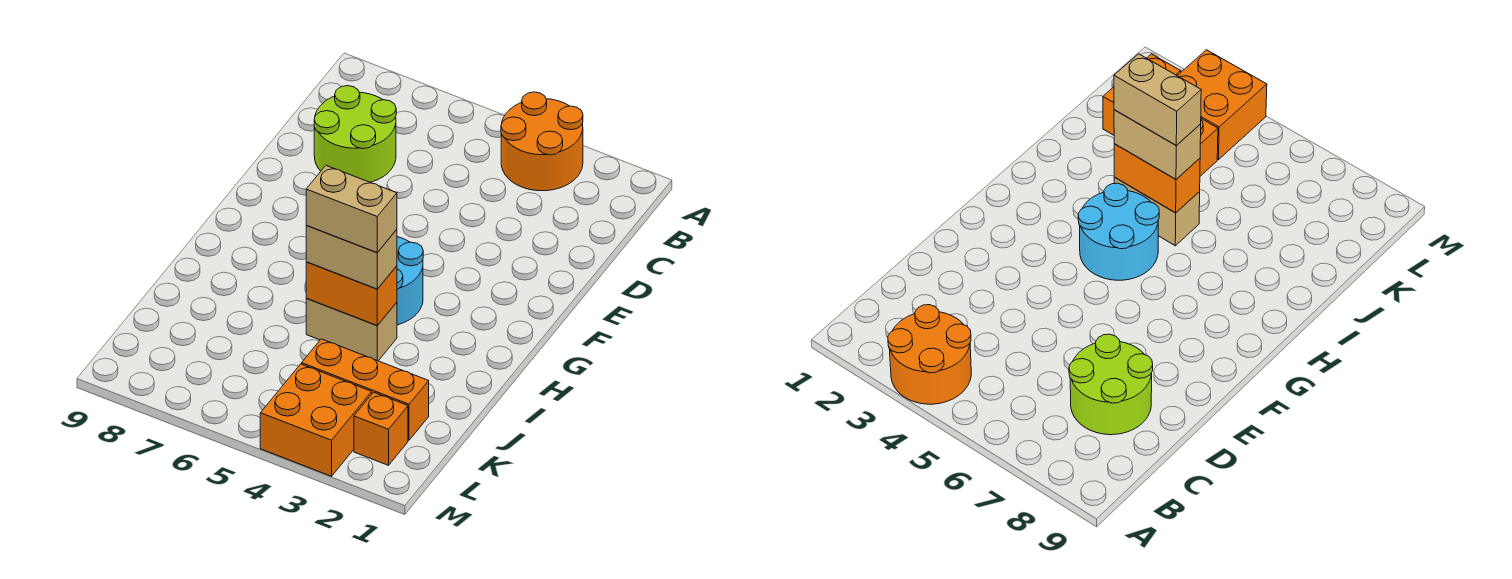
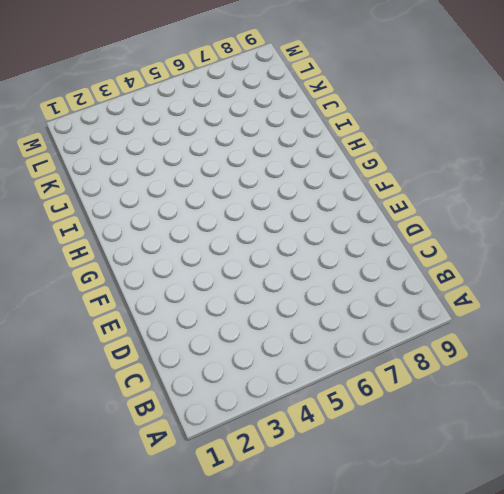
none -> orange 2x2 round brick [501,92,583,191]
none -> lime 2x2 round brick [314,86,396,182]

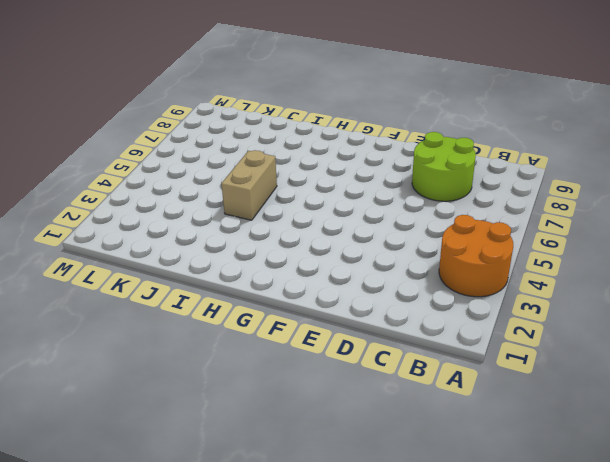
none -> cyan 2x2 round brick [397,237,423,325]
none -> orange 1x3 brick [302,339,429,440]

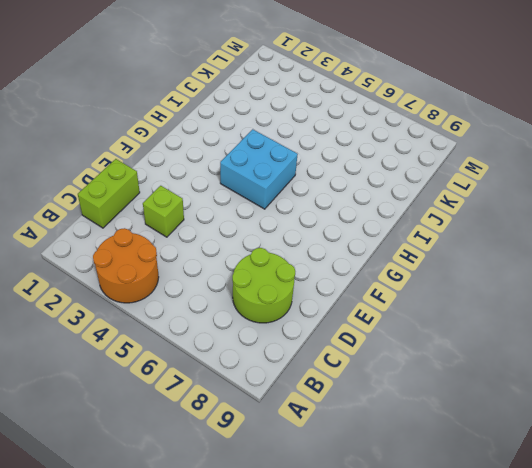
lime 1x2 brick [78,159,140,228] -> none
lime 1x1 brick [143,186,184,237] -> none
cyan 2x2 brick [220,129,298,209] -> cyan 2x2 round brick [397,237,423,325]
none -> tan 1x2 brick [306,299,397,361]
none -> orange 1x3 brick [302,339,429,440]

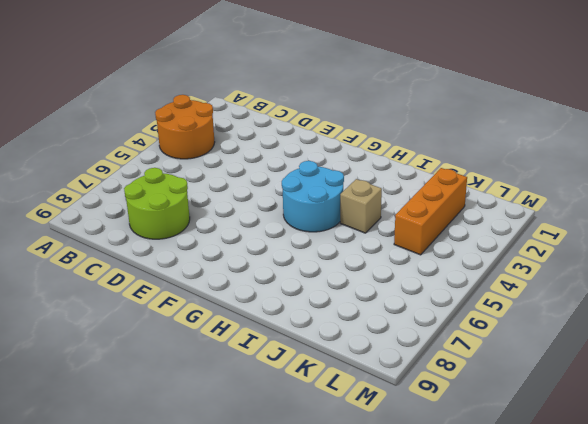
tan 1x1 brick [340,179,382,233] -> tan 1x2 brick [306,299,397,361]
none -> orange 1x1 brick [354,392,408,465]
none -> orange 2x2 brick [260,364,372,476]

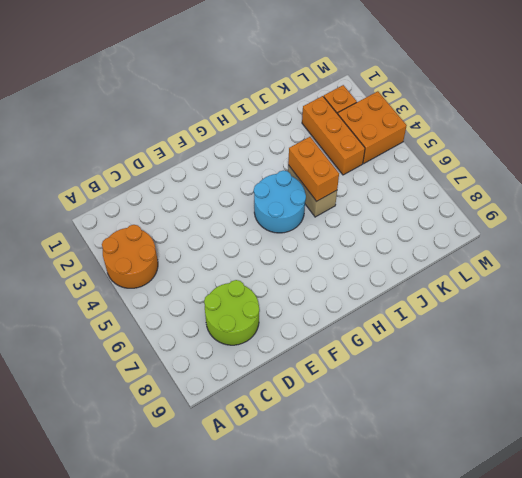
none -> tan 1x2 brick [306,226,397,289]
none -> tan 1x2 brick [306,166,397,253]

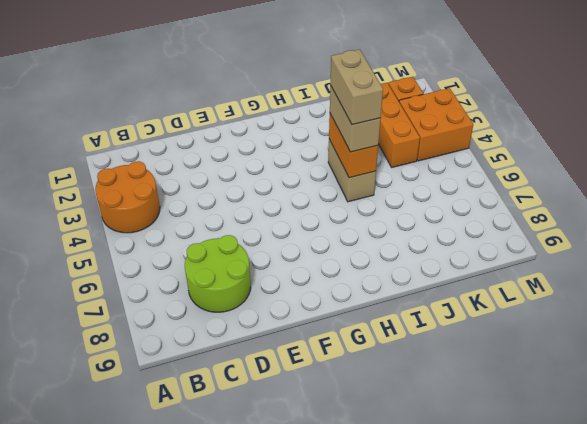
none -> cyan 2x2 round brick [397,237,423,325]

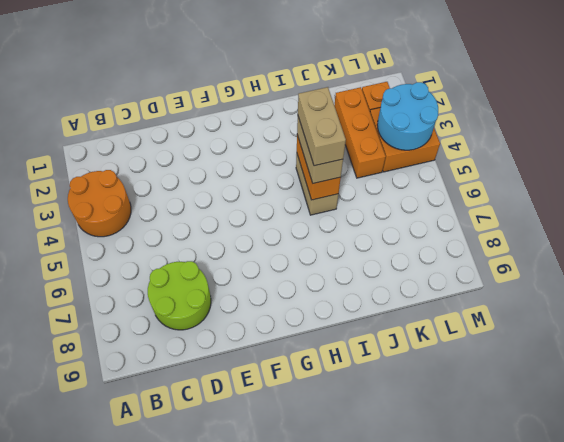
cyan 2x2 round brick [377,82,438,150] -> cyan 2x2 round brick moved to [397,237,423,325]

